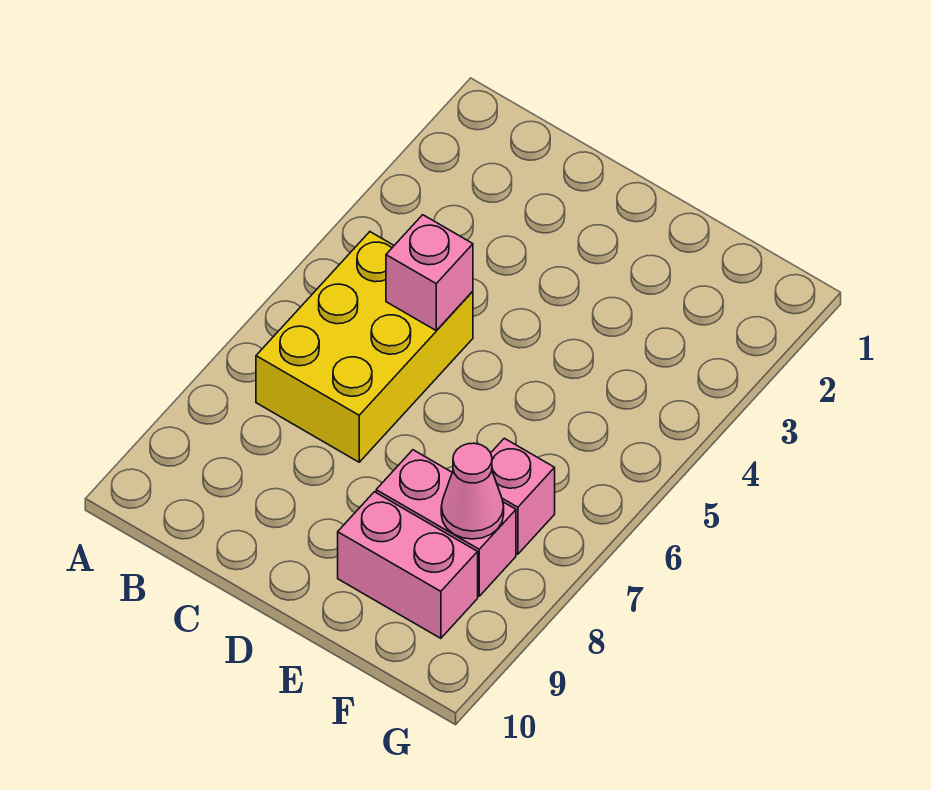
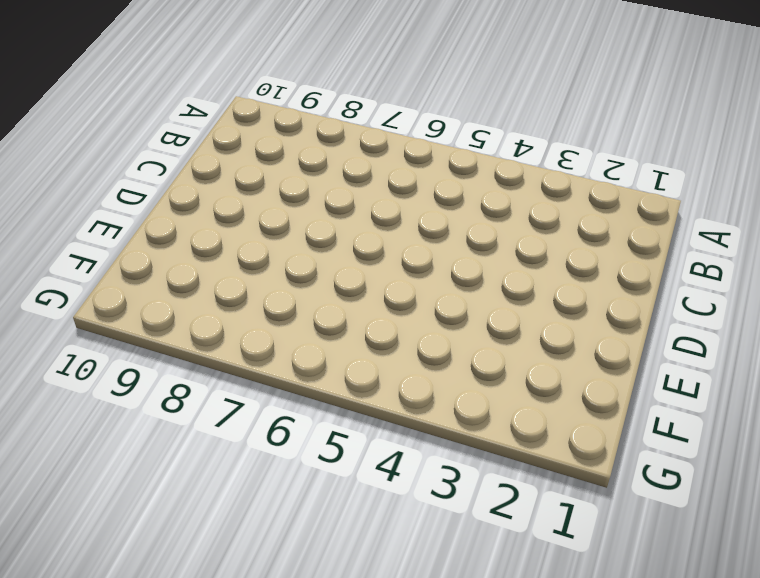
none -> yellow 2x3 brick [256,232,473,462]
none -> pink 1x2 brick [376,450,516,596]

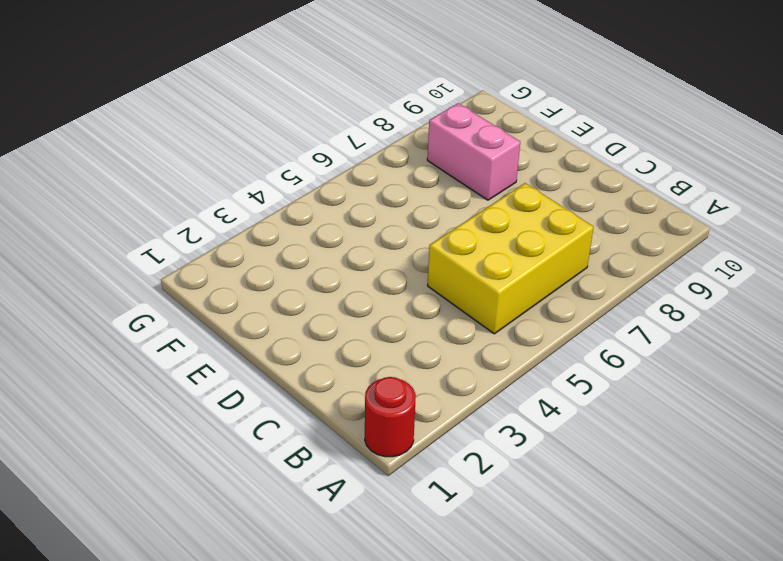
red 1x1 round brick [365,377,416,457] -> none
none -> pink 1x2 brick [338,492,478,638]
none -> pink 1x1 brick [491,438,555,554]

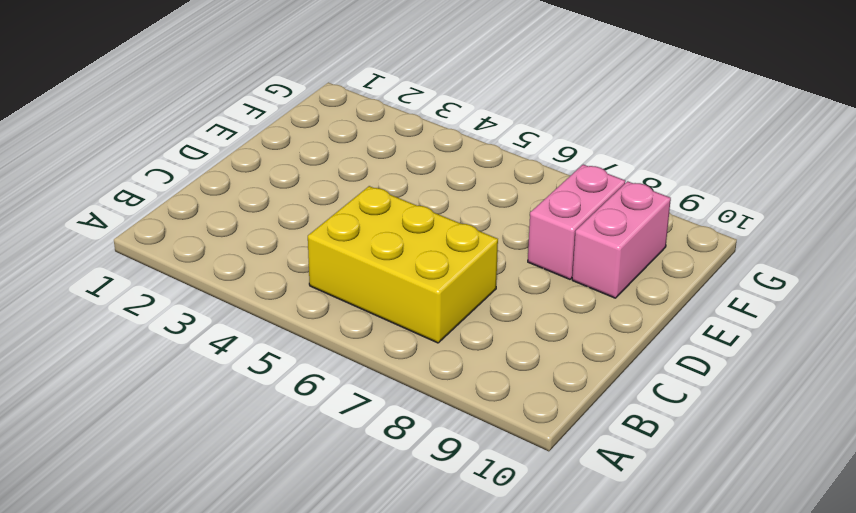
none -> pink 1x1 brick [491,438,555,554]
none -> pink 1x1 brick [386,215,473,331]

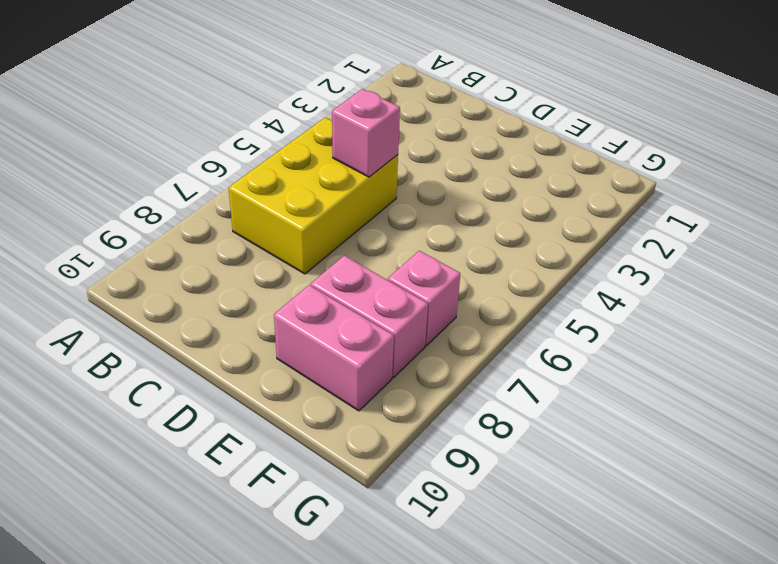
none -> pink 1x1 cone [441,443,504,539]

